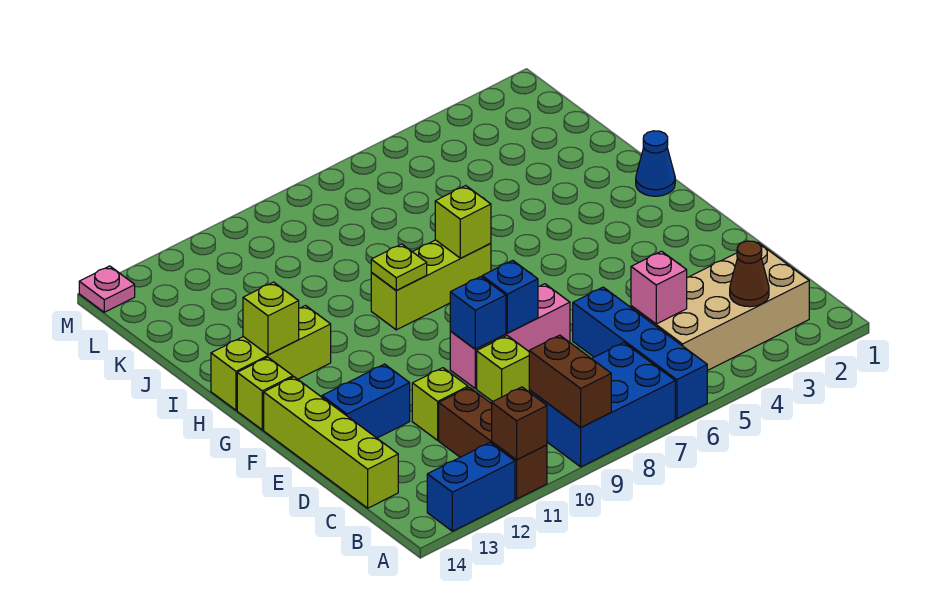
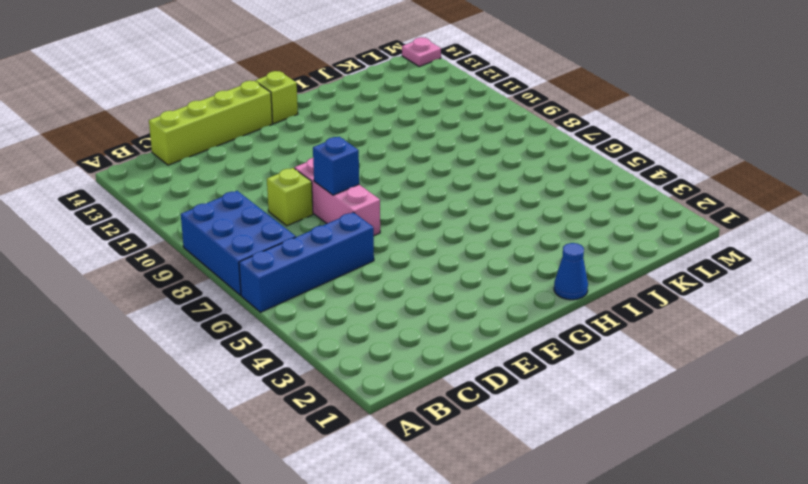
none -> brown 1x3 brick [439,387,547,499]
none -> blue 1x2 brick [427,443,515,531]
none -> tan 2x4 brick [631,242,809,371]

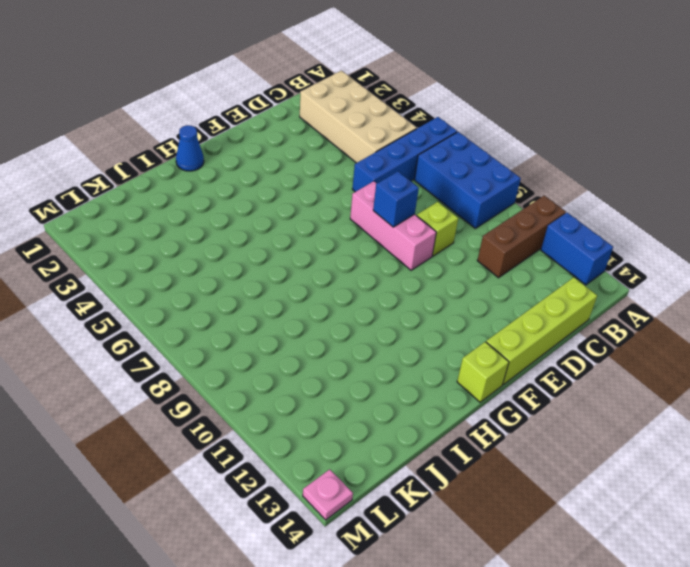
none -> lime 1x1 brick [412,368,468,440]
none -> blue 1x2 brick [322,364,410,438]
none -> lime 1x3 brick [371,240,491,330]

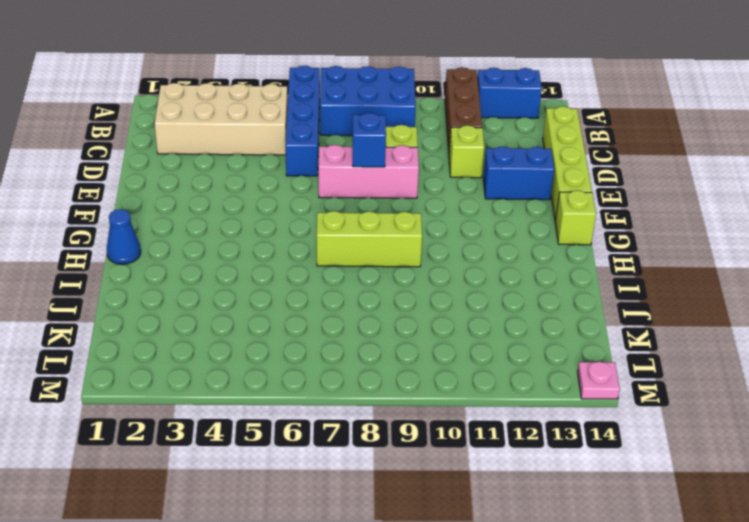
none -> lime 1x3 brick [211,306,331,410]
none -> brown 1x2 brick [529,335,611,428]
none -> brown 1x1 brick [492,387,547,460]

